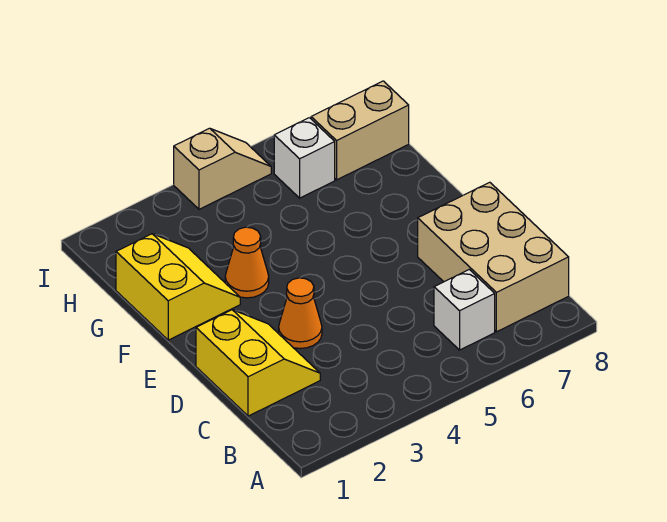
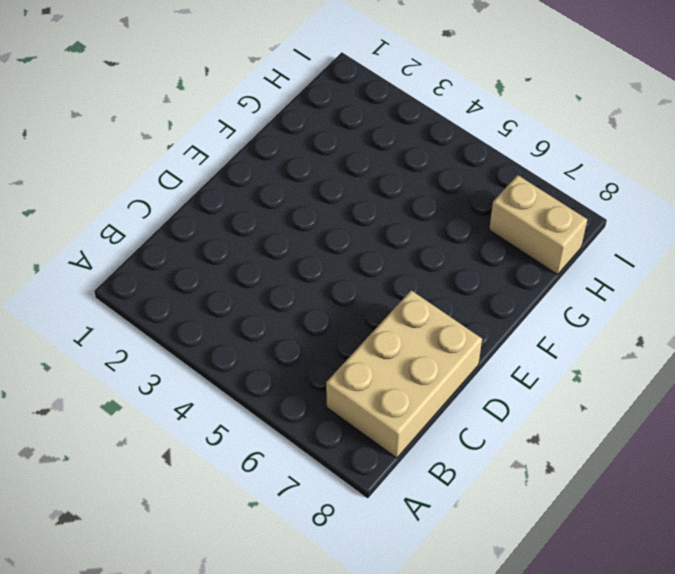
none -> white 1x1 brick [434,270,495,350]
none -> yellow 2x2 slope [196,310,320,416]

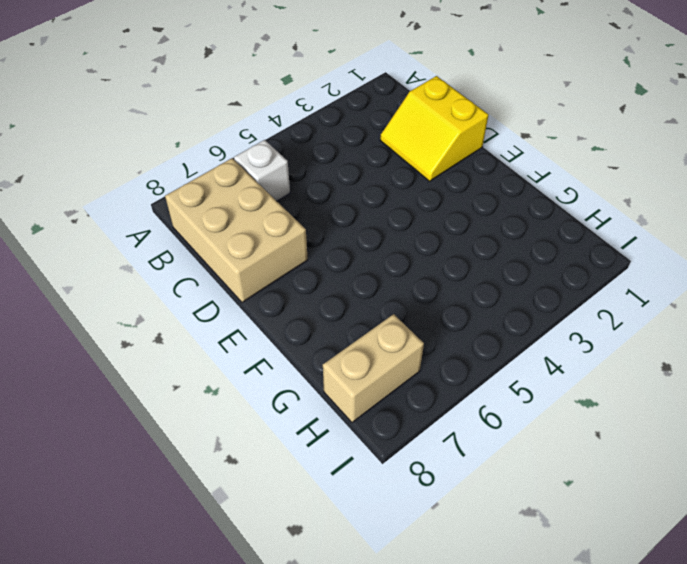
none -> orange 1x1 cone [279,278,322,349]
none -> yellow 2x2 slope [116,234,240,340]

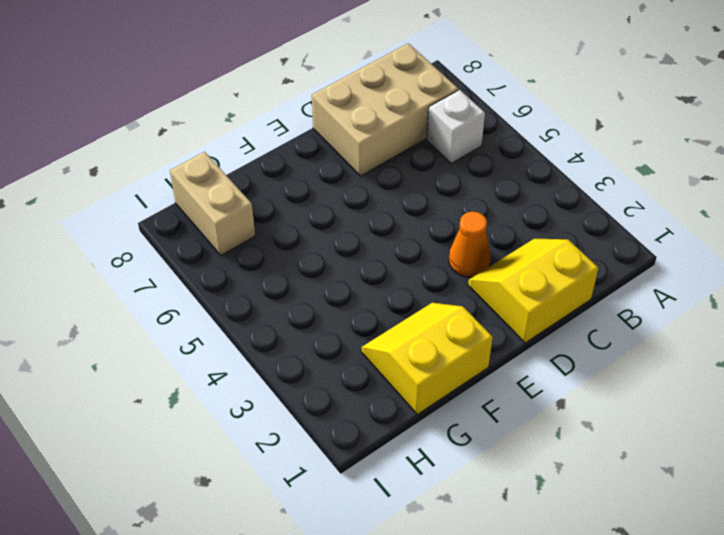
none -> orange 1x1 cone [225,227,269,298]
none -> white 1x1 brick [274,118,335,198]

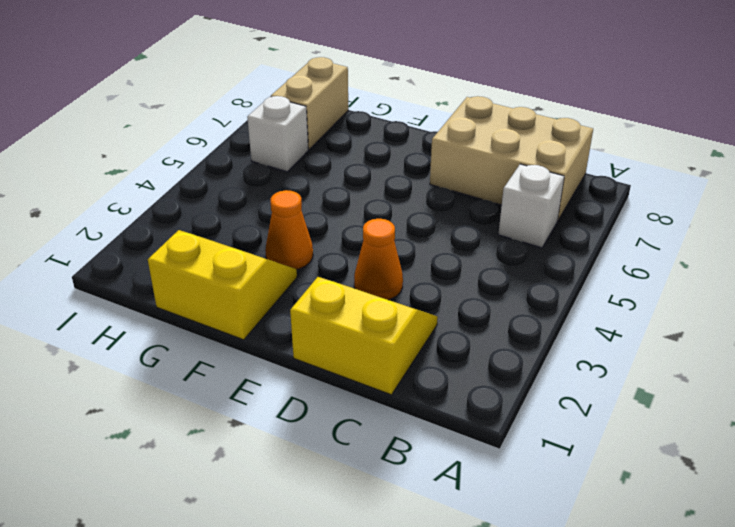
none -> tan 1x2 slope [174,128,271,209]

